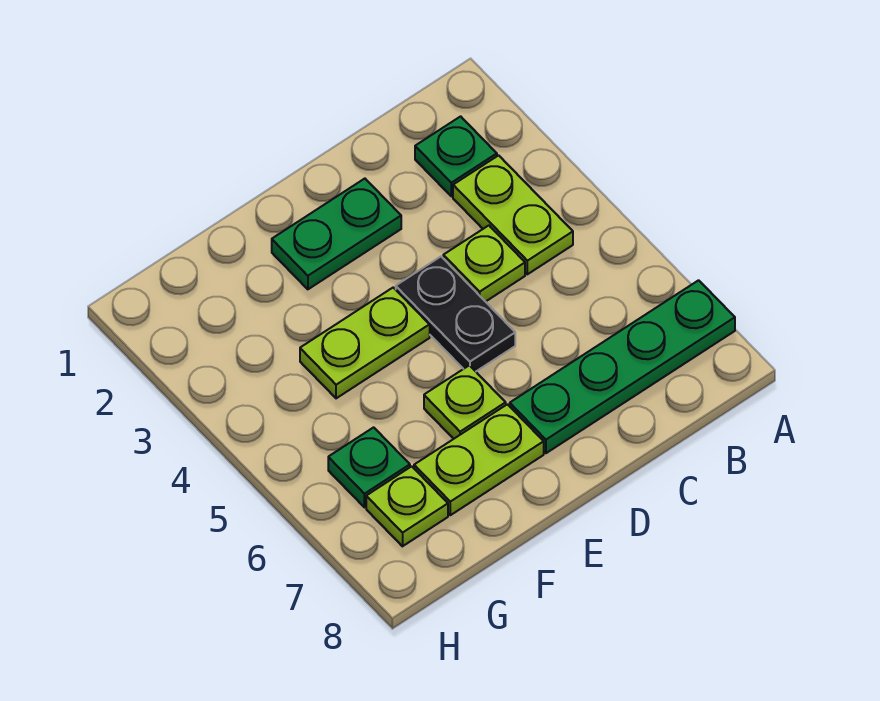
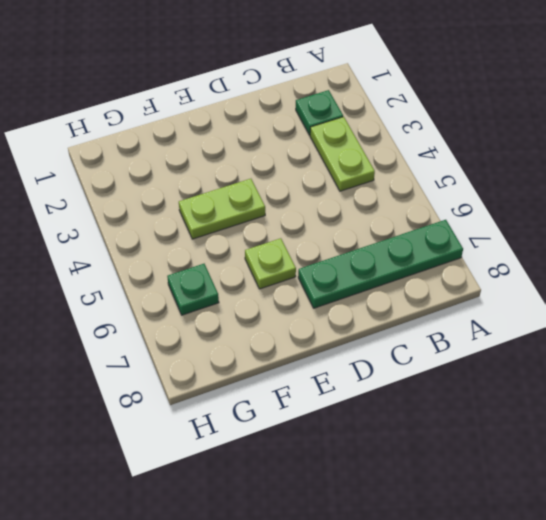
none -> lime 1x1 plate [443,226,525,302]
none -> green 1x2 plate [272,179,401,289]

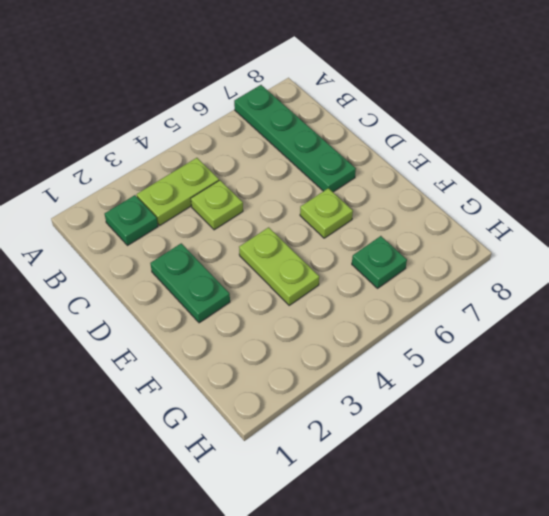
none -> black 1x2 plate [396,257,515,371]
none -> lime 1x2 plate [414,404,544,515]

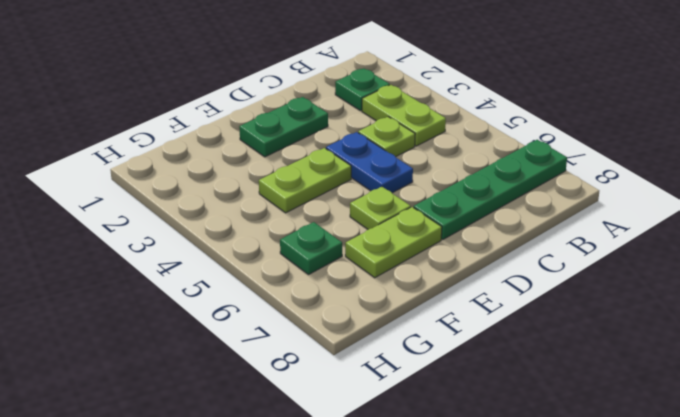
blue 1x2 plate [326,132,413,193] -> black 1x2 plate [396,257,515,371]
none -> lime 1x1 plate [366,466,448,546]

